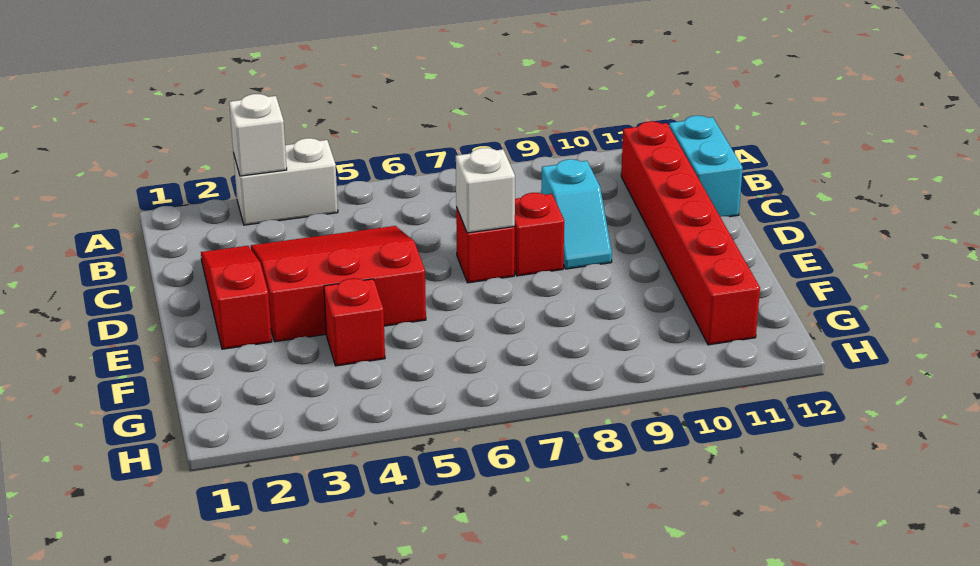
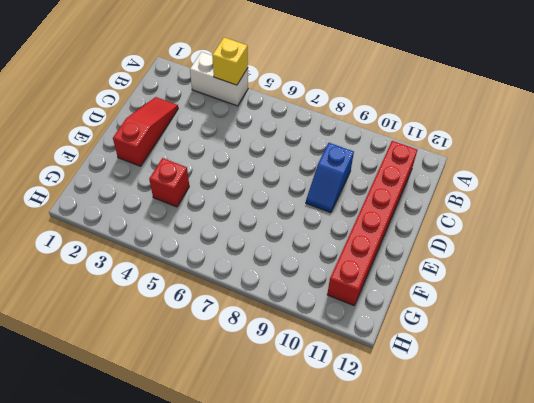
yellow 1x1 brick [212,37,248,85] -> none
blue 1x2 slope [306,143,354,213] -> cyan 1x2 slope [541,159,612,269]
none -> cyan 1x2 brick [669,116,743,217]
none -> red 3x3 slope [251,226,426,342]

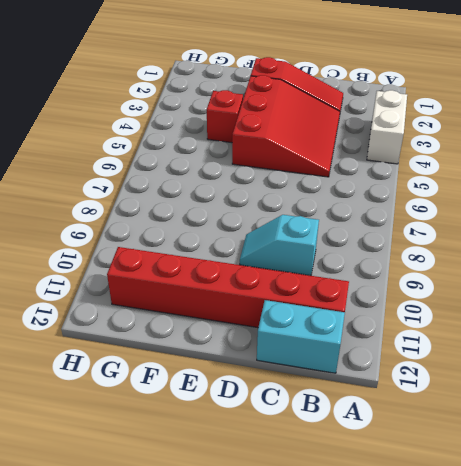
none -> red 1x1 brick [456,207,515,283]
none -> red 1x1 brick [514,193,564,276]

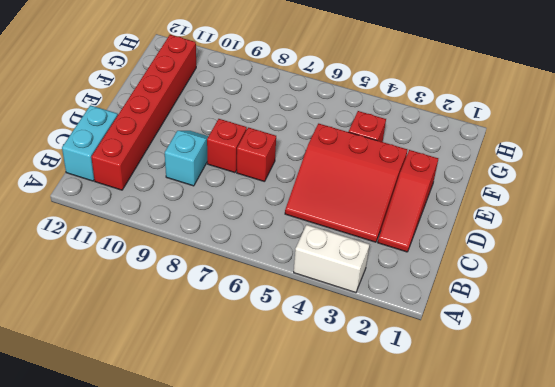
none -> white 1x1 brick [229,94,287,176]
none -> white 1x1 brick [456,148,515,233]

